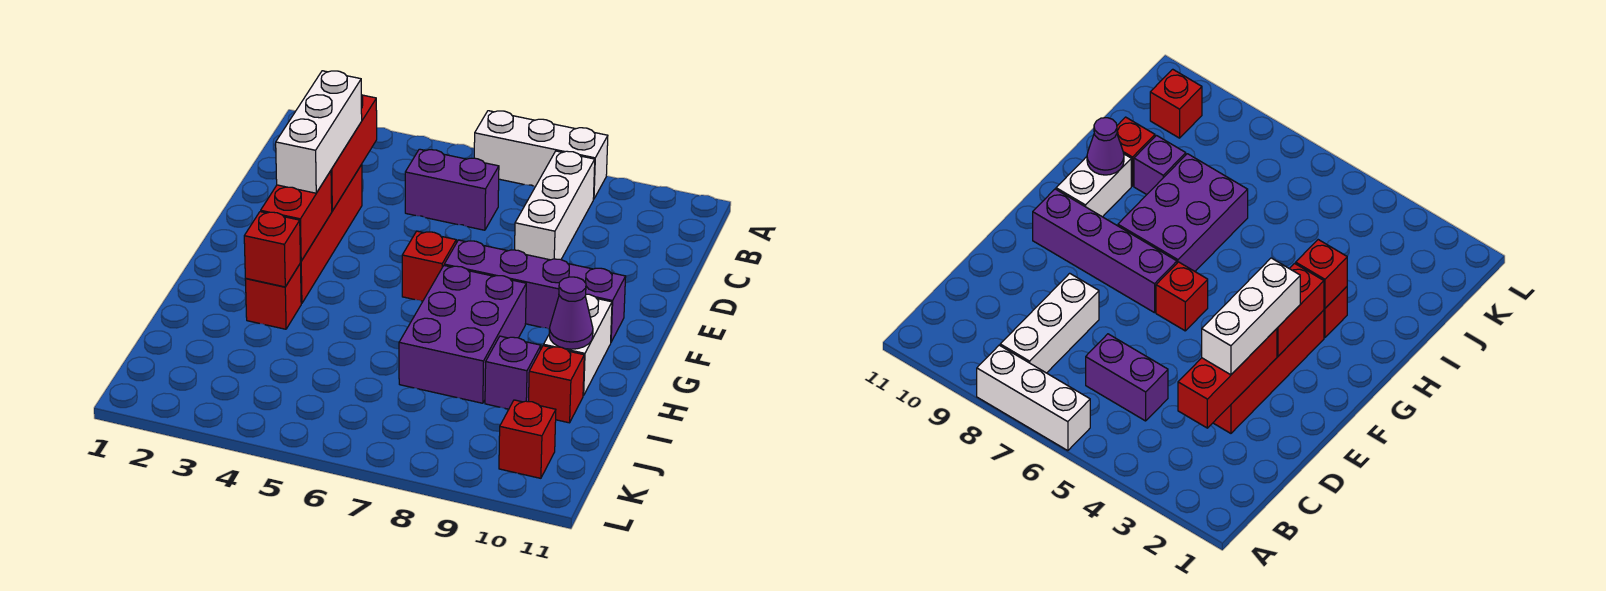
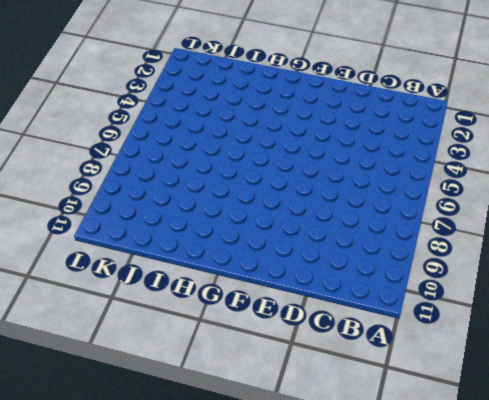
none -> white 1x3 brick [474,111,608,199]
none -> white 1x3 brick [515,151,595,260]
none -> purple 1x2 brick [405,149,499,230]

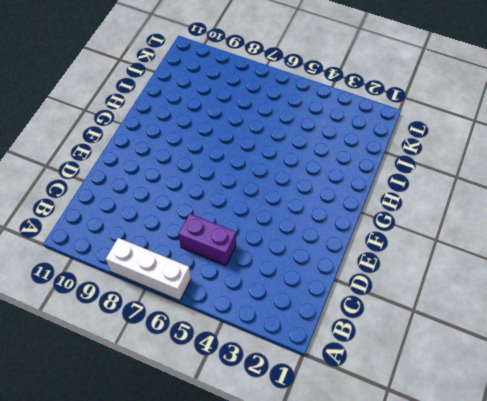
none -> white 1x3 brick [515,151,595,260]
none -> red 1x4 brick [300,164,362,304]
none -> red 1x1 brick [402,231,456,301]

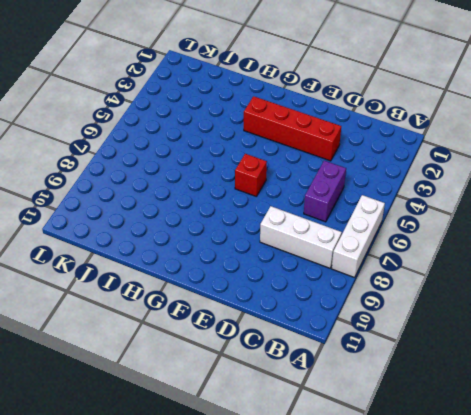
none -> purple 1x4 brick [444,240,626,342]
none -> purple 2x3 brick [399,266,526,403]
none -> white 1x2 brick [544,294,612,396]

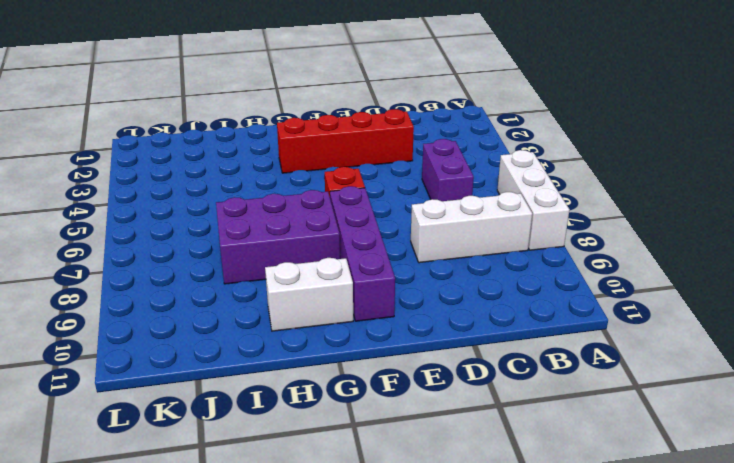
none -> red 1x1 brick [245,264,301,329]
none -> purple 1x1 brick [485,336,541,409]
none -> red 1x1 brick [529,346,584,423]

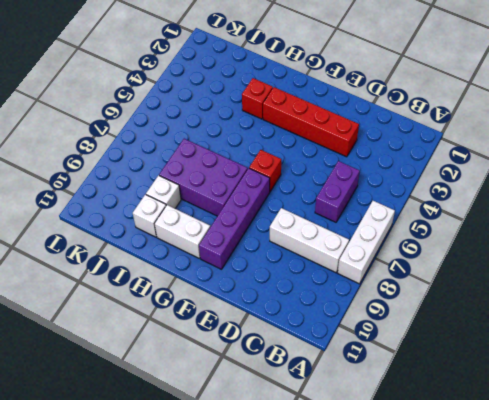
white 1x1 brick [146,175,181,208] -> purple 1x1 brick [485,336,541,409]
white 1x1 brick [133,195,166,237] -> red 1x1 brick [529,346,584,423]
none -> red 1x1 brick [499,400,556,478]
none -> red 1x3 brick [331,95,377,211]
none -> red 1x2 brick [261,171,332,261]

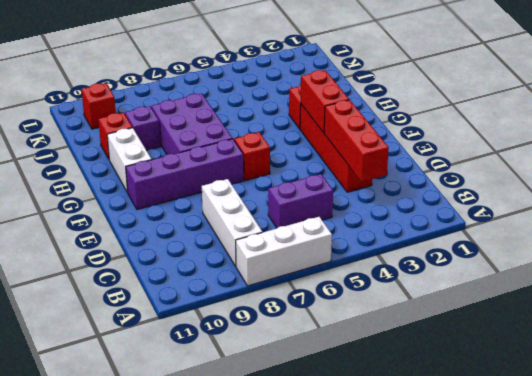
none -> red 1x1 brick [244,212,301,287]
none -> purple 1x1 cone [549,277,593,349]
none -> white 1x3 brick [276,71,362,193]

